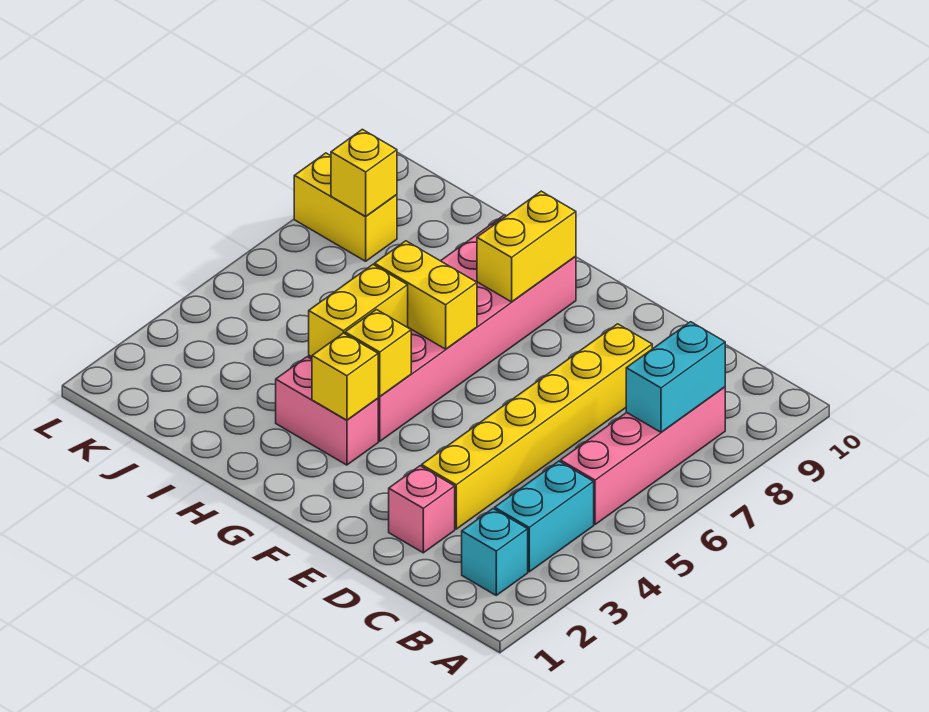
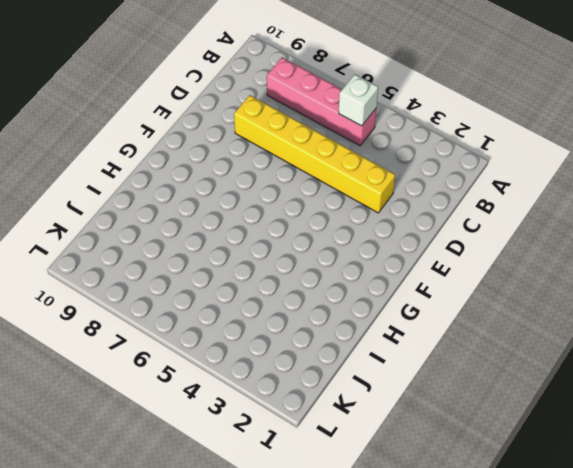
white 1x1 brick [339,74,378,126] -> none
none -> cyan 1x1 brick [462,509,528,595]
none -> cyan 1x2 brick [495,461,594,572]
none -> pink 1x1 brick [389,466,455,553]

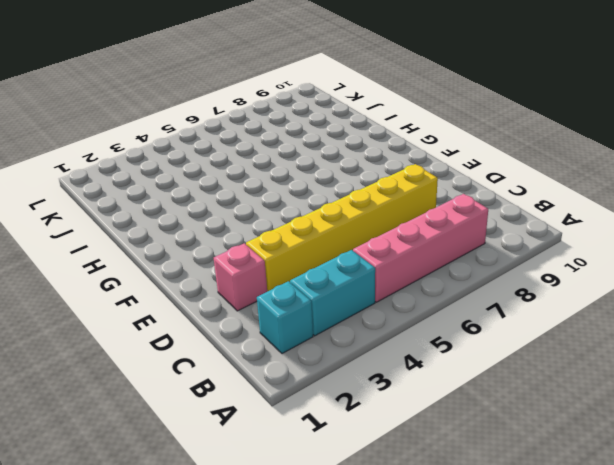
none -> pink 1x2 brick [276,357,378,465]
none -> pink 2x6 brick [309,215,576,441]
none -> yellow 1x2 brick [294,153,397,261]

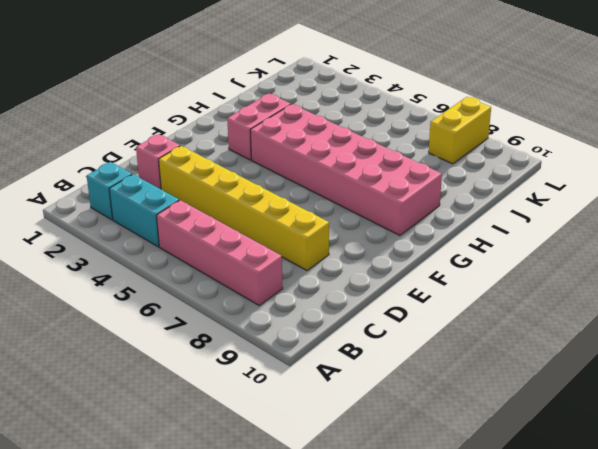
none -> cyan 1x2 brick [626,322,725,432]
none -> yellow 1x1 brick [312,333,378,420]
none -> yellow 1x1 brick [345,310,411,397]

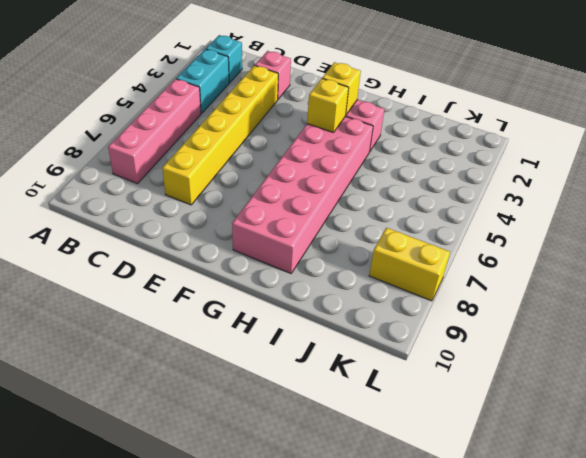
none -> cyan 1x2 brick [626,322,725,432]
none -> yellow 1x2 brick [374,241,477,349]
none -> yellow 1x2 brick [477,191,576,302]

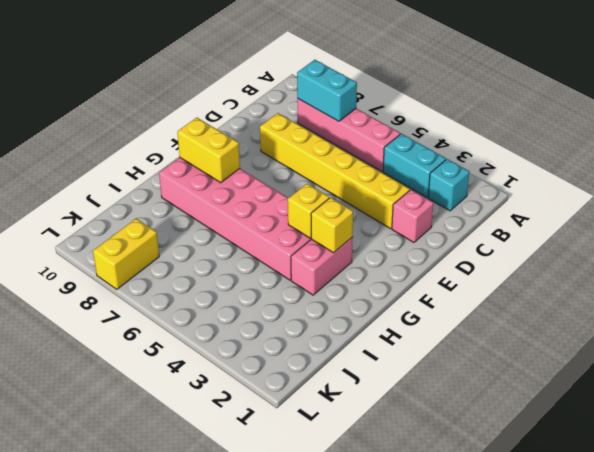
none -> yellow 1x2 brick [374,241,477,349]
none -> yellow 1x2 brick [309,265,408,357]
none -> yellow 1x1 brick [331,129,397,217]

